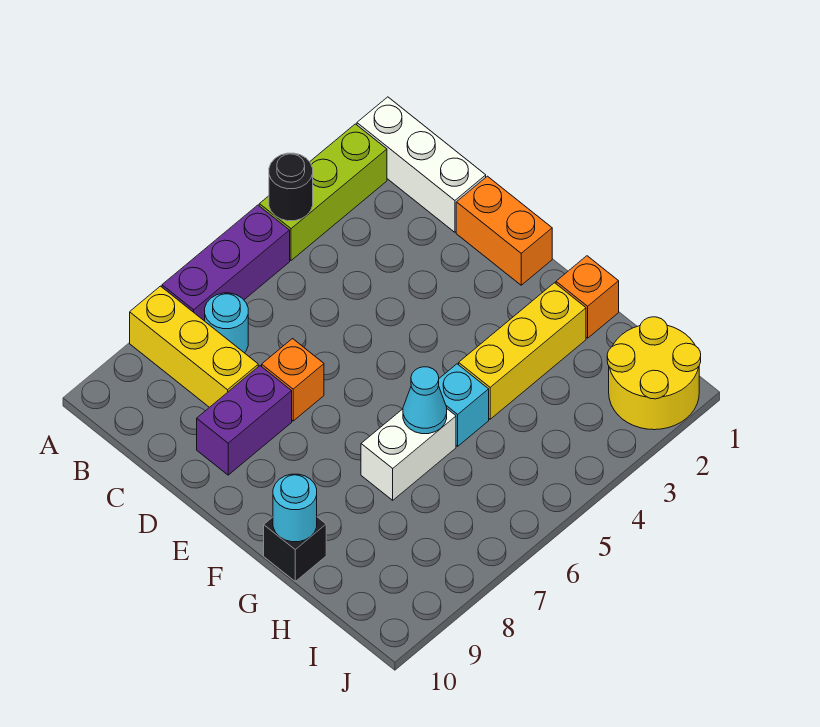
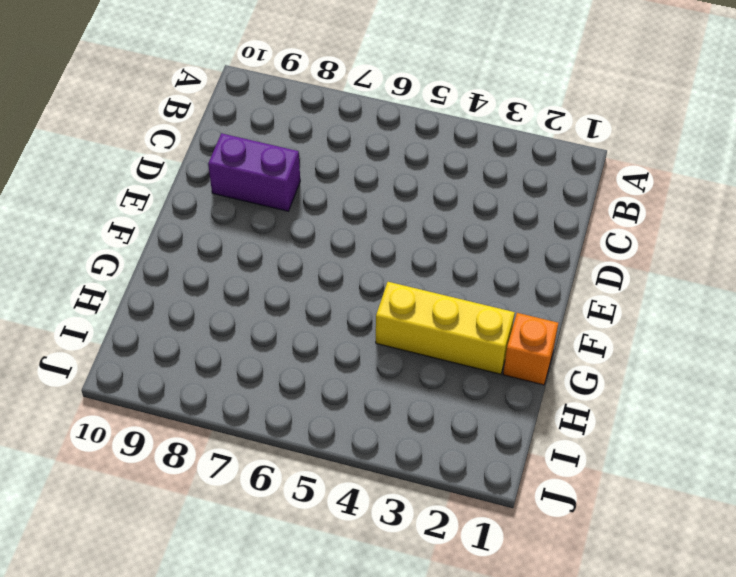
none -> white 1x3 brick [357,97,486,232]
none -> lime 1x3 brick [259,124,387,260]
none -> purple 1x3 brick [162,205,290,321]

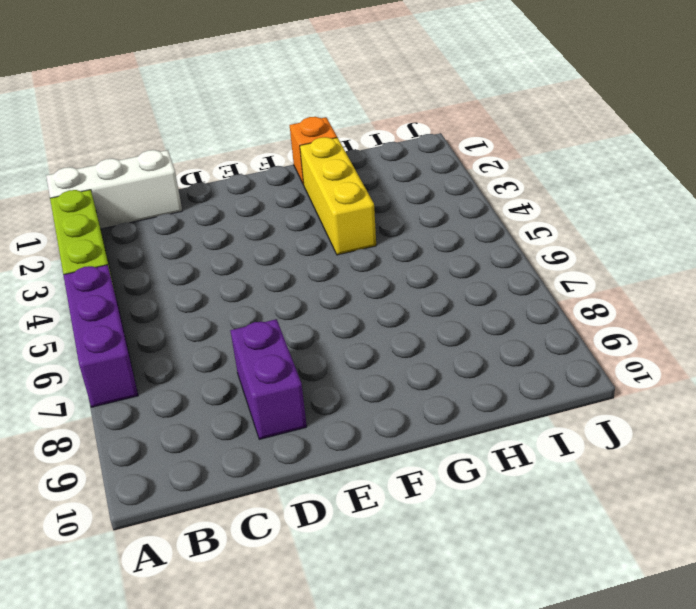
none -> yellow 1x3 brick [130,286,258,407]
none -> cyan 1x1 round brick [205,293,248,353]
none -> orange 1x2 brick [456,176,552,285]

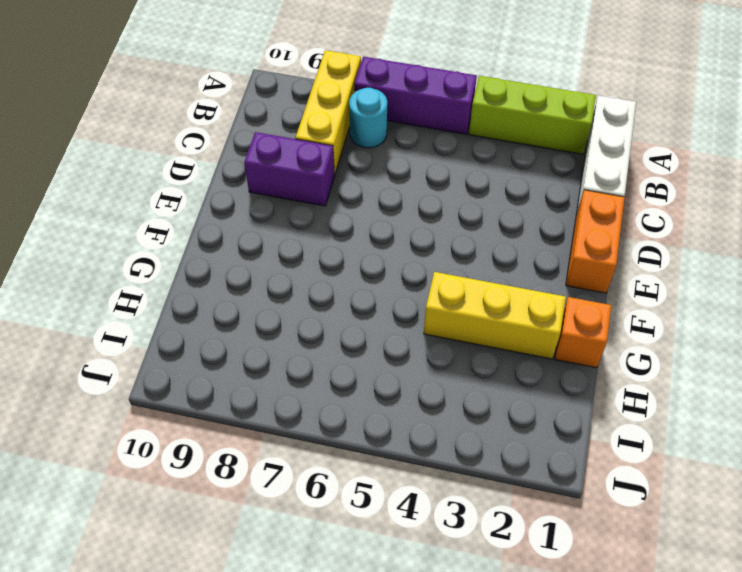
none -> orange 1x1 brick [262,339,324,421]
none -> cyan 1x1 brick [439,364,489,446]
none -> white 1x2 brick [361,409,456,500]

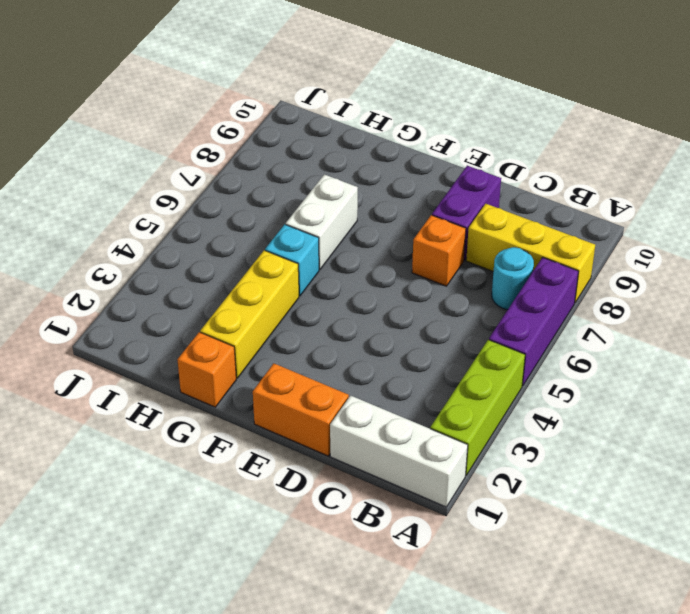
none -> black 1x1 brick [264,517,326,581]
none -> yellow 2x2 round brick [607,317,701,430]
none -> black 1x1 round brick [269,153,313,221]

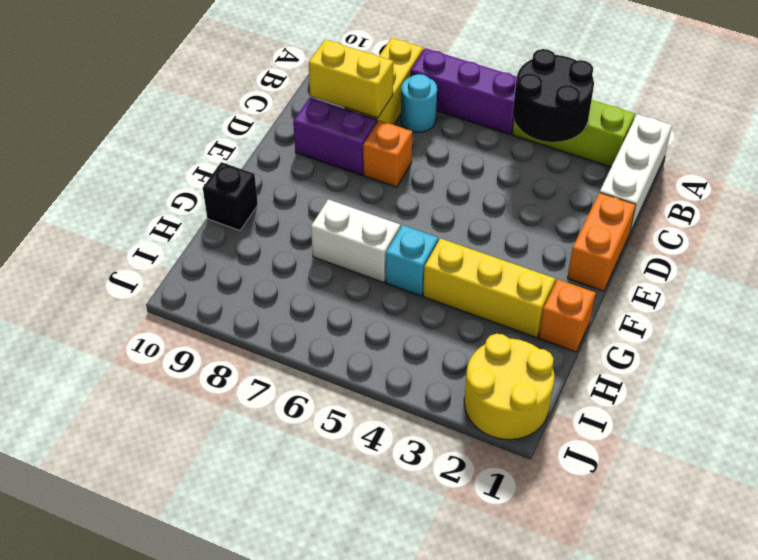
black 2x2 round brick [513,49,594,142] -> black 1x1 round brick [269,153,313,221]
yellow 1x2 brick [309,40,393,118] -> none
none -> cyan 1x1 cone [403,367,447,434]
none -> cyan 1x1 round brick [273,474,317,542]

